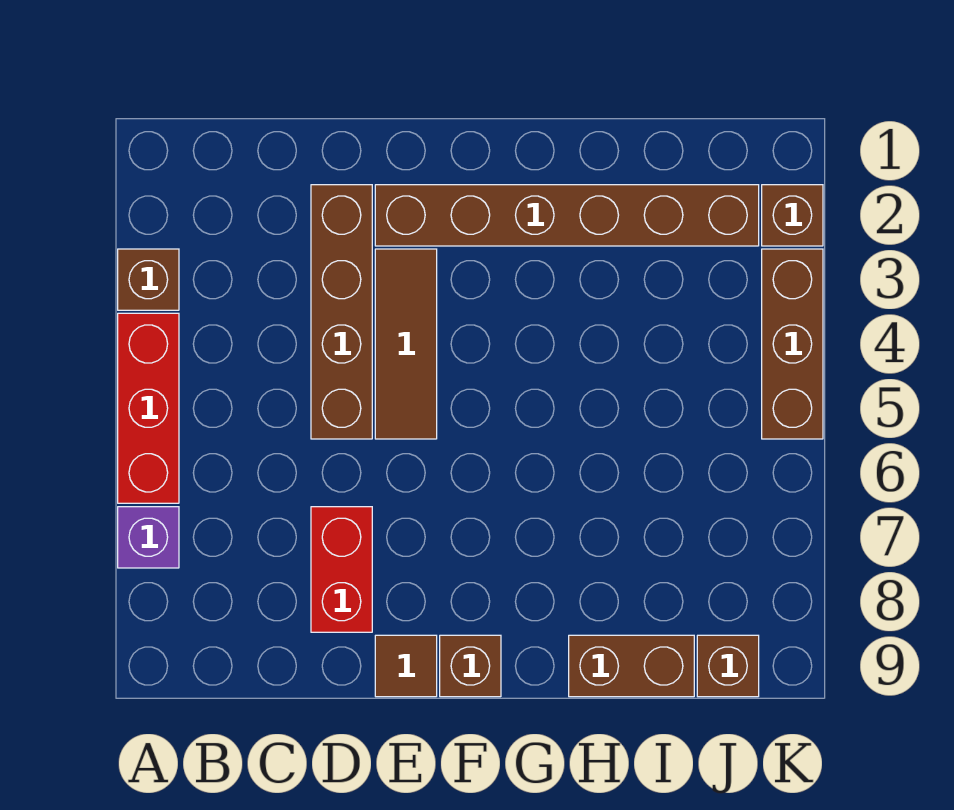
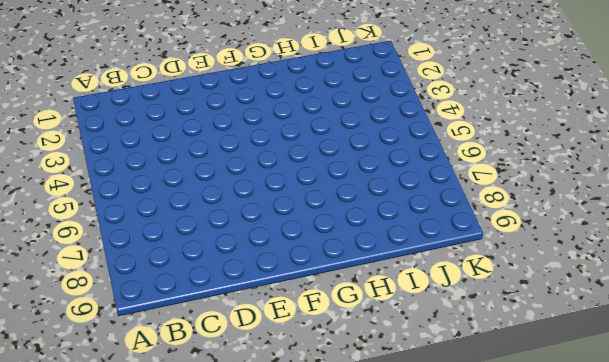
none -> brown 1x1 brick [118,249,179,310]
none -> red 1x3 brick [118,313,179,503]
none -> purple 1x1 brick [118,507,179,568]

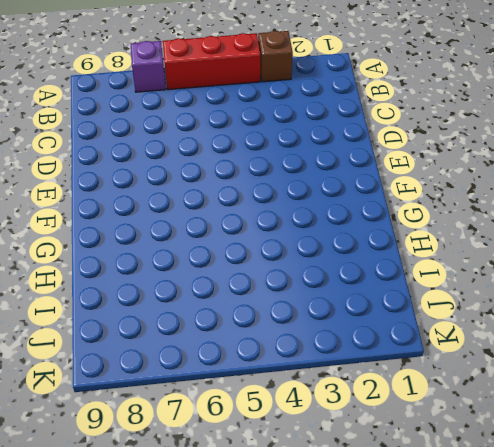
none -> brown 1x4 brick [311,185,372,439]
none -> red 1x2 brick [311,507,372,632]
none -> brown 1x6 brick [375,185,759,246]

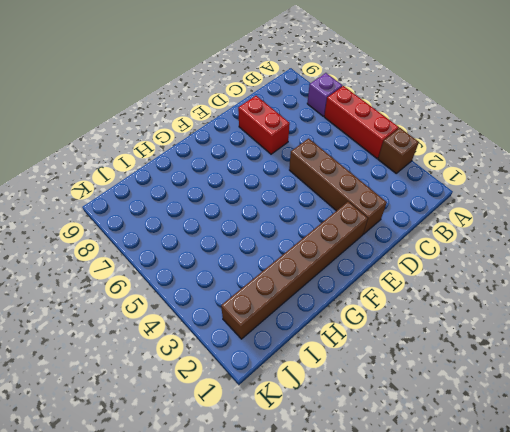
none -> brown 1x3 tile [375,249,437,439]
none -> brown 1x1 tile [375,635,437,697]
none -> brown 1x1 brick [440,635,501,697]

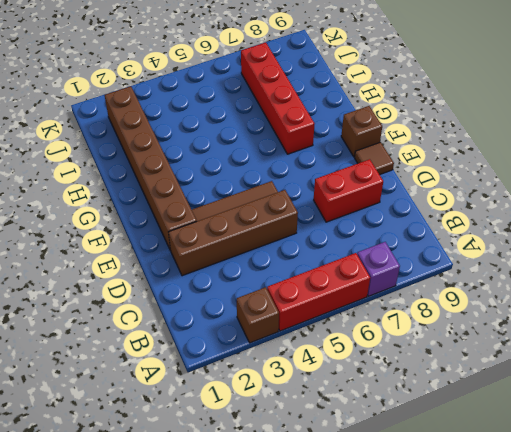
red 1x4 brick [241,42,314,154] -> none
none -> brown 1x2 brick [569,635,694,697]
none -> brown 1x1 brick [697,635,759,697]
none -> brown 1x1 brick [762,185,823,246]

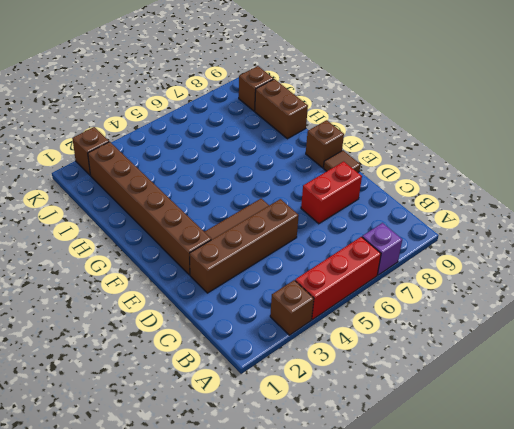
none -> brown 1x3 brick [762,249,823,439]

